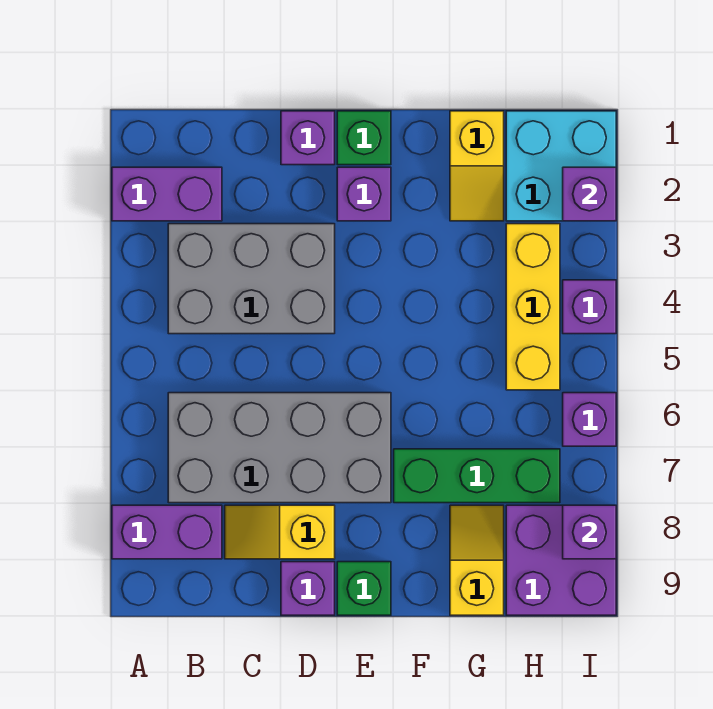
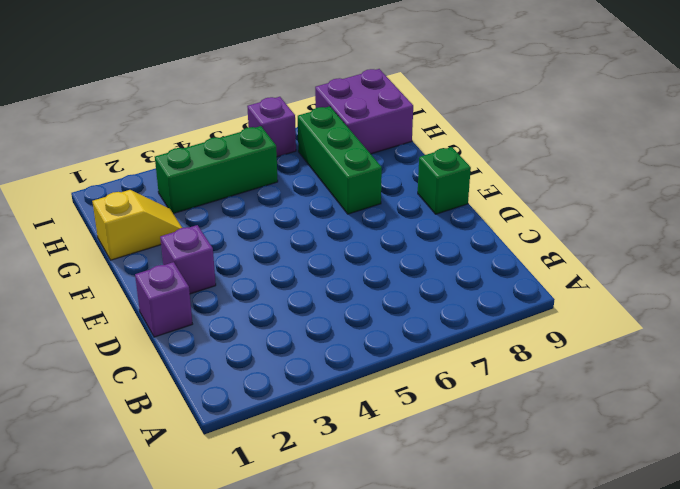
green 1x3 brick [155,126,278,214] -> yellow 1x3 brick [506,224,560,390]
none -> purple 1x2 brick [112,167,222,221]
none -> purple 1x2 brick [112,505,222,559]
none -> grey 2x3 brick [168,224,335,334]

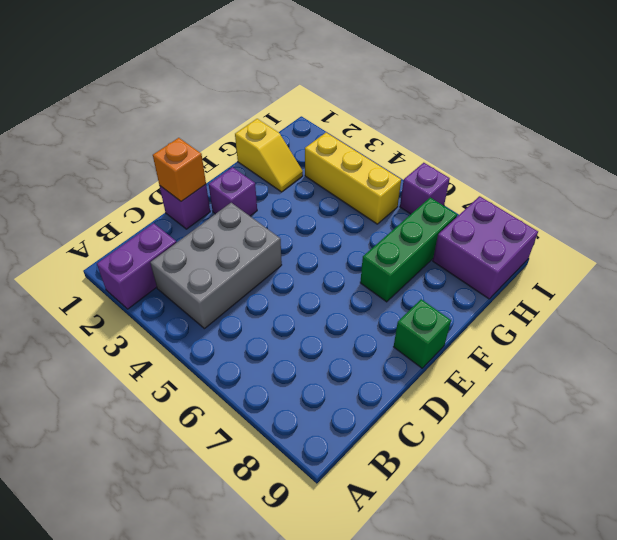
orange 1x1 brick [153,138,206,201] -> none
none -> purple 1x2 brick [112,505,222,559]
none -> grey 2x4 brick [168,393,391,503]
none -> yellow 1x2 slope [225,505,335,559]

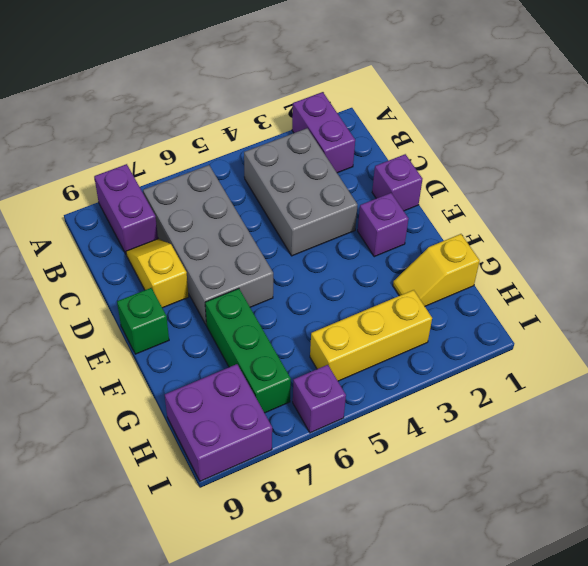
none -> purple 1x1 brick [281,562,335,615]
none -> green 1x1 brick [337,111,391,165]
none -> yellow 1x2 slope [450,505,504,615]

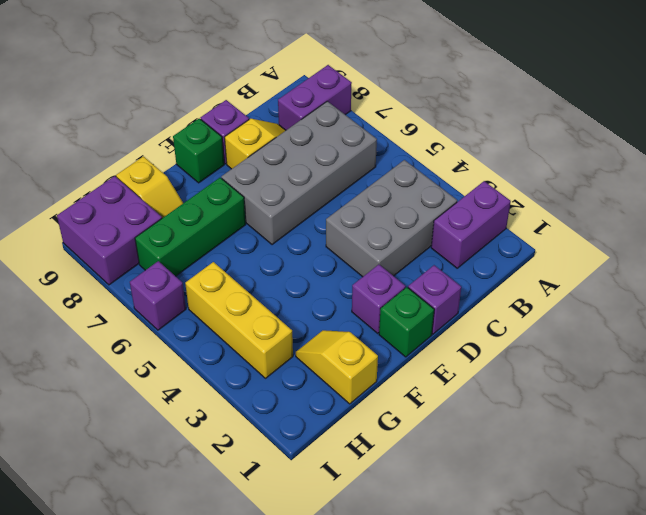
none -> cyan 2x2 brick [506,111,616,221]
none -> purple 1x1 brick [563,280,616,334]
none -> purple 1x1 brick [563,167,616,221]

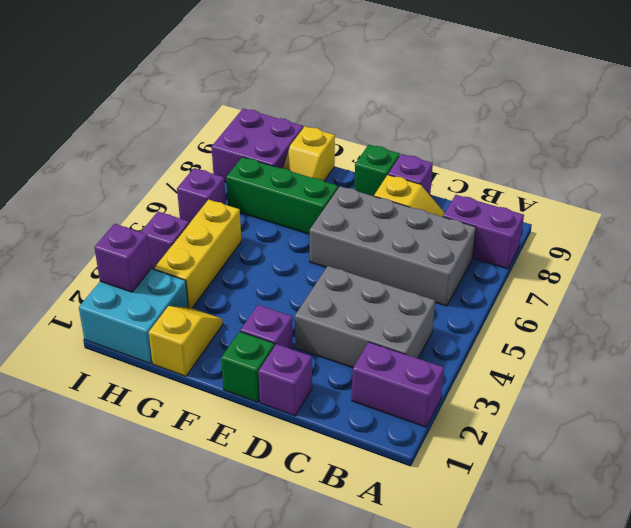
none -> purple 1x1 brick [563,505,616,559]

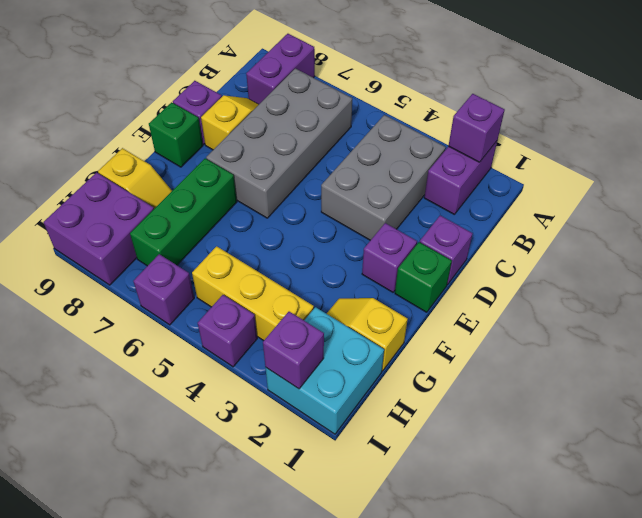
purple 1x1 brick [449,94,505,162] -> purple 1x1 brick moved to [563,505,616,559]

